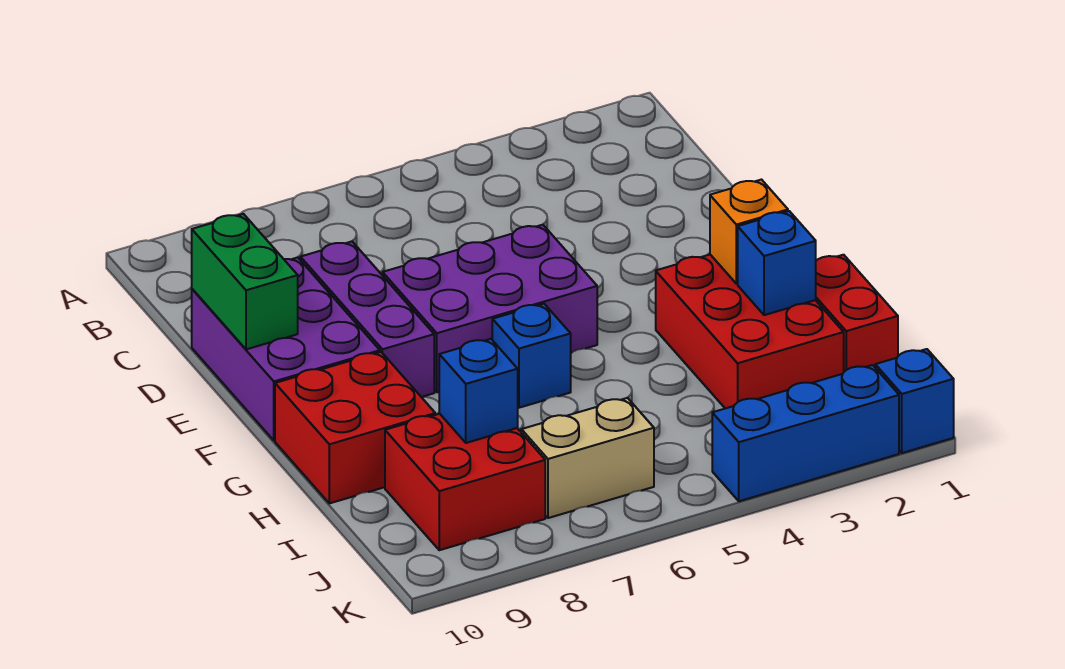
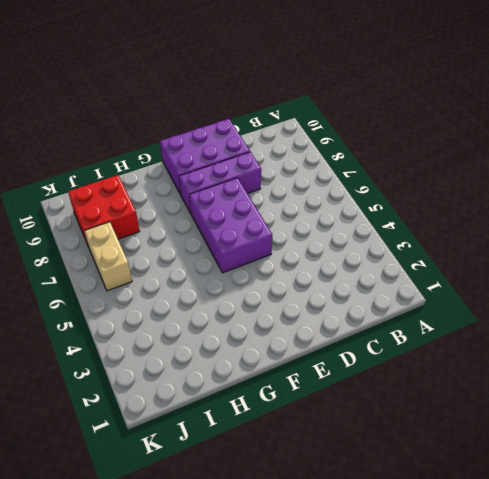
none -> red 2x3 brick [656,255,844,408]
none -> blue 1x1 brick [492,304,571,408]
none -> red 2x2 brick [275,352,435,503]

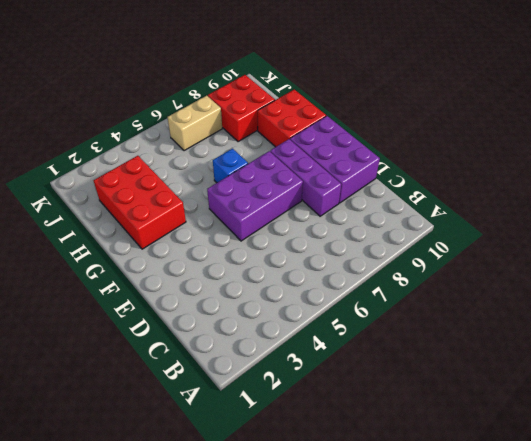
none -> red 1x2 brick [816,255,898,372]
none -> blue 1x1 brick [875,349,954,453]
none -> blue 1x3 brick [712,365,899,501]

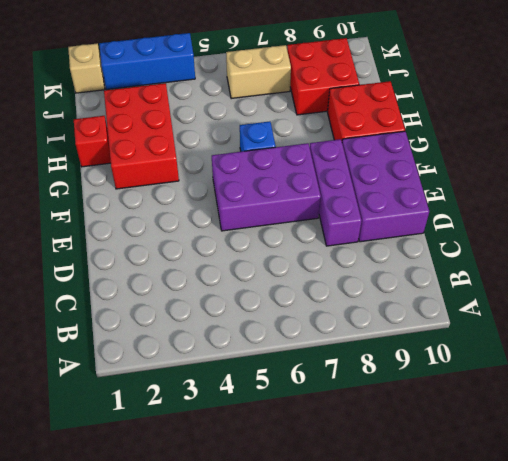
red 1x1 brick [74,116,111,167] -> red 1x2 brick [816,255,898,372]
tan 1x1 brick [68,43,105,93] -> blue 1x1 brick [875,349,954,453]
none -> green 1x2 brick [192,214,298,349]
none -> orange 1x1 brick [710,180,788,284]
none -> blue 1x1 brick [738,211,816,315]

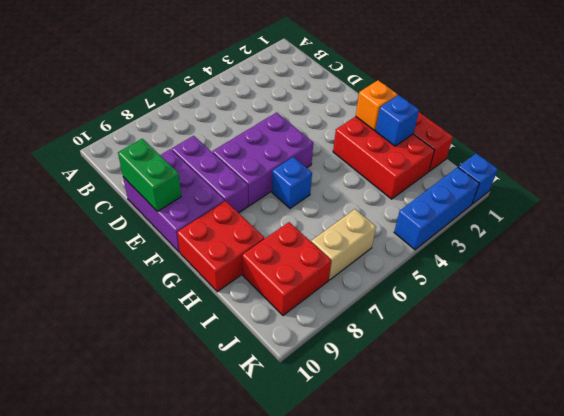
none -> blue 1x1 brick [439,339,518,443]

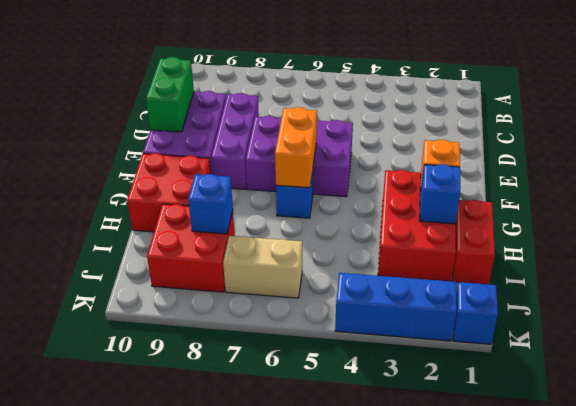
orange 1x2 brick [275,107,317,188] -> none

